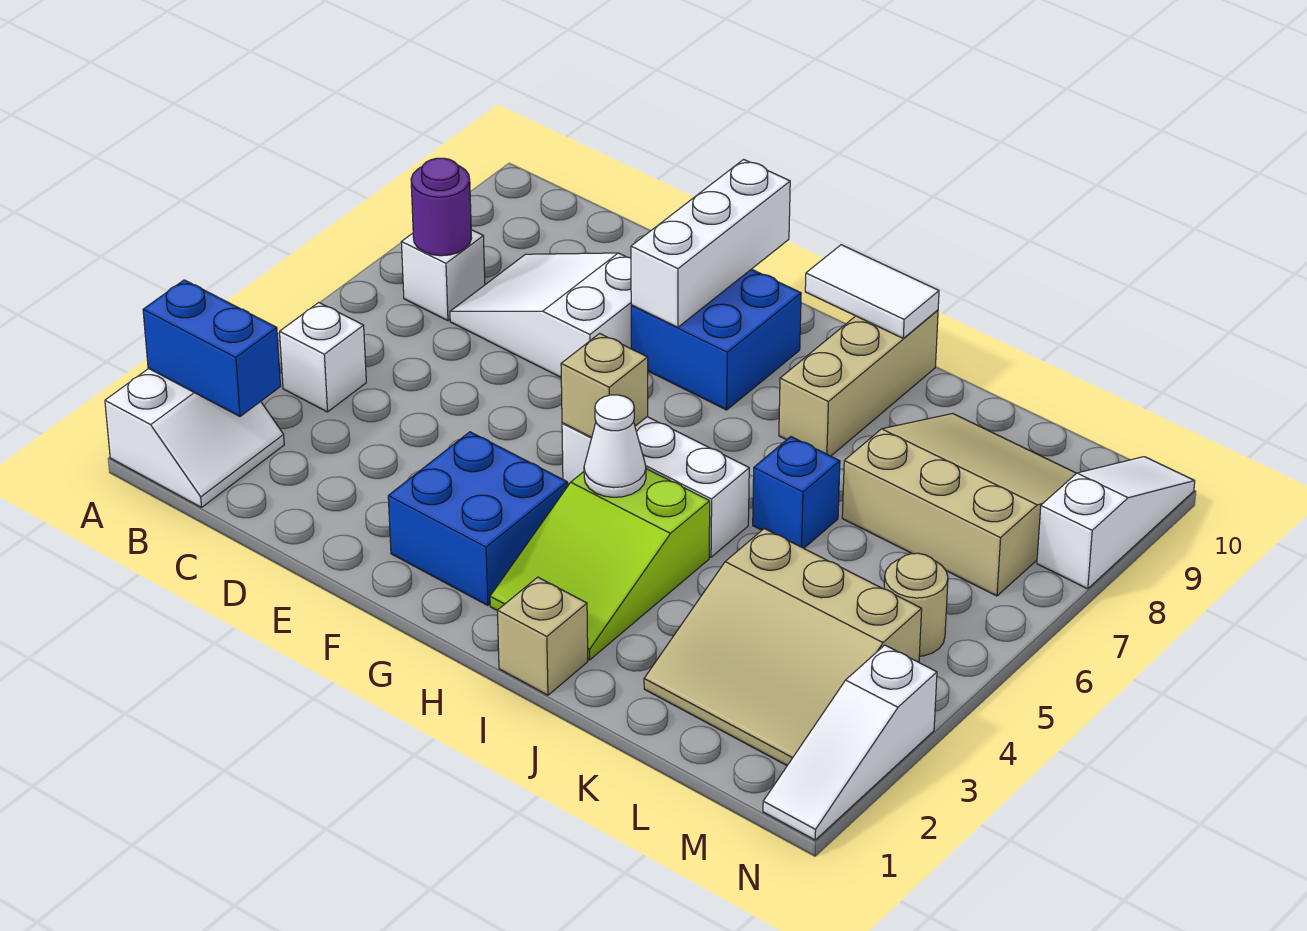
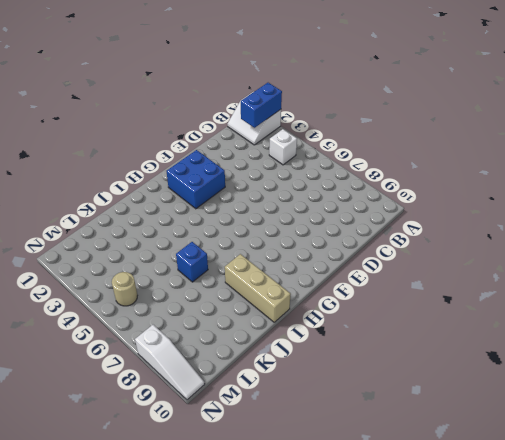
none -> white 1x1 brick [401,230,485,321]
none -> white 2x3 slope [450,253,632,377]
none -> blue 2x2 brick [631,269,801,410]

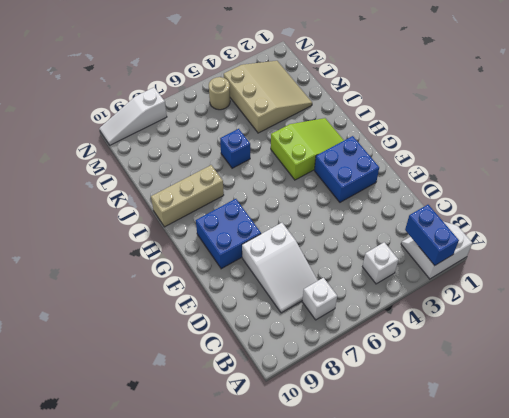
none -> white 1x3 brick [562,417,749,557]
none -> tan 1x1 brick [497,577,588,695]
none -> tan 3x3 slope [842,414,1076,596]

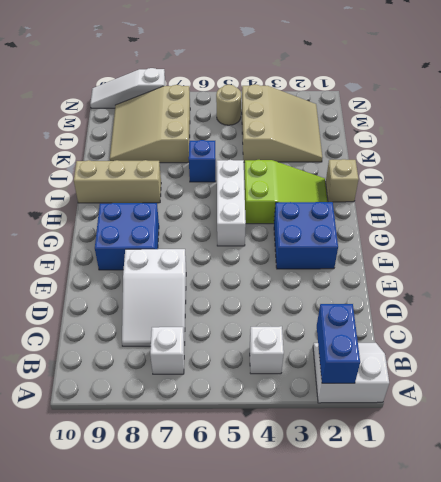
none -> white 1x3 slope [763,645,937,840]
none -> purple 1x1 round brick [411,158,472,256]
none -> white 1x3 brick [631,159,790,327]

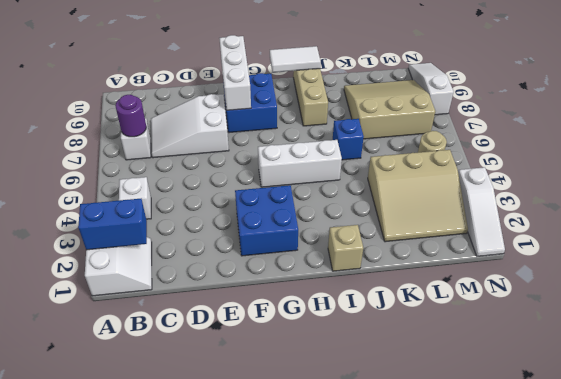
none -> lime 2x3 slope [490,469,710,660]
none -> tan 1x1 brick [561,333,648,438]
none -> white 1x1 cone [584,395,646,497]

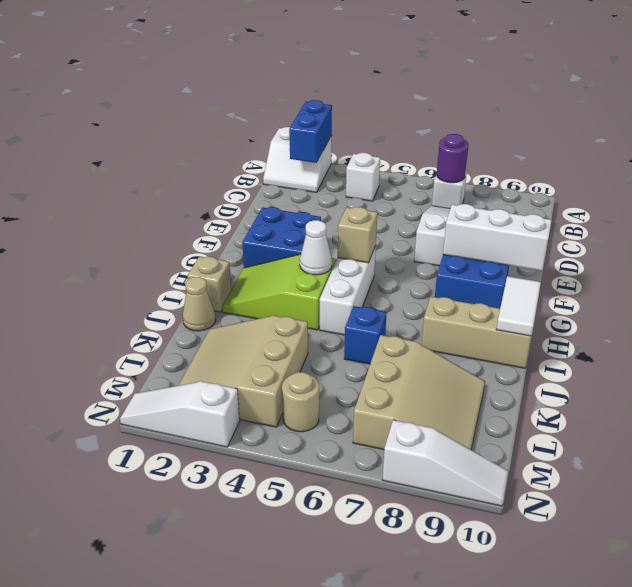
tan 1x1 cone [183,277,216,331] -> none

